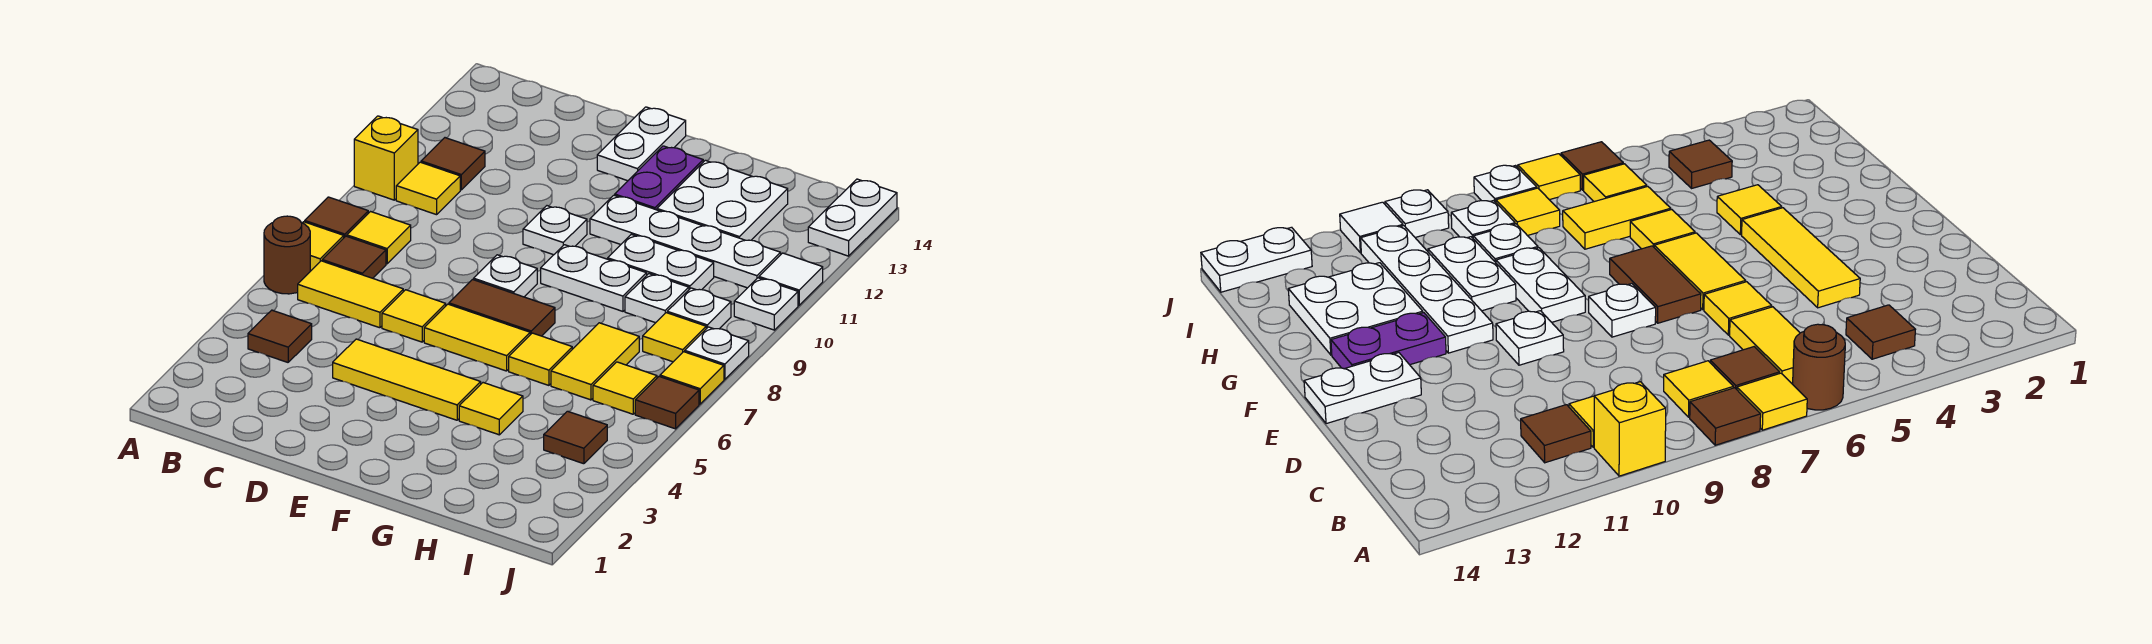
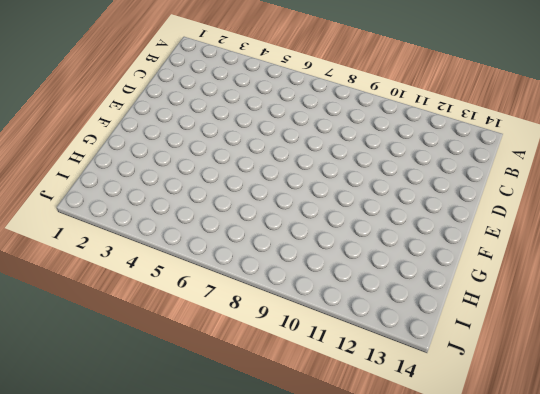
none -> brown 1x1 round brick [264,216,310,294]
none -> yellow 1x1 tile [303,222,344,271]
none -> brown 1x1 tile [305,197,368,237]
none -> yellow 1x1 brick [354,116,418,200]

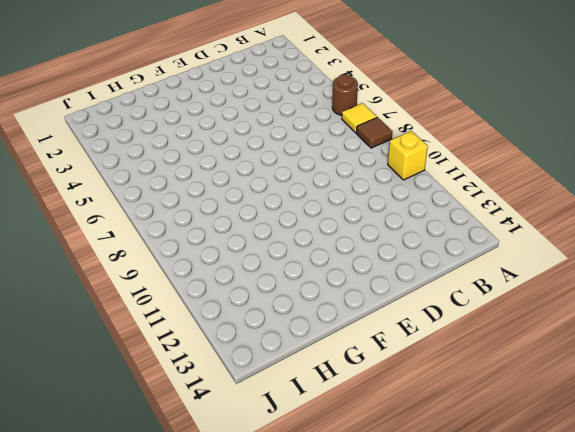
none -> brown 1x1 tile [248,310,312,362]
none -> yellow 1x2 tile [298,261,403,328]
none -> brown 1x1 tile [322,236,386,278]
none -> yellow 1x1 tile [347,212,411,264]

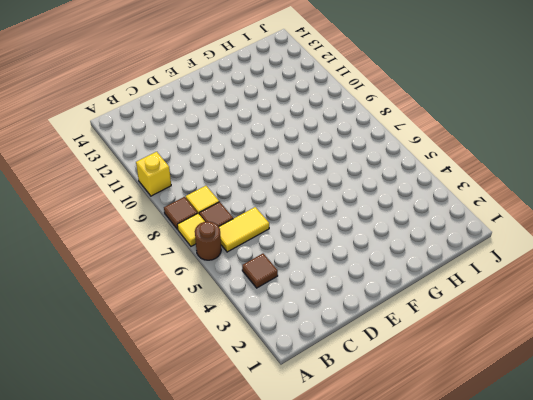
none -> yellow 1x1 tile [396,162,460,215]
none -> brown 1x1 tile [421,138,485,190]
none -> yellow 1x3 tile [333,339,481,420]
none -> yellow 1x1 tile [382,290,446,342]

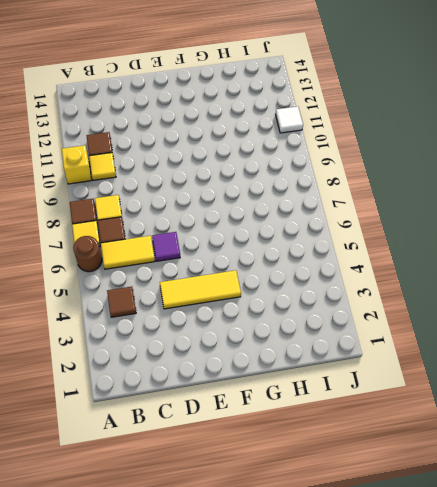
purple 1x1 tile [152,232,180,261] -> yellow 1x1 tile [382,290,446,342]
none -> yellow 1x2 tile [424,304,530,371]
none -> brown 1x2 tile [449,280,555,336]
none -> white 1x1 plate [474,255,537,297]
none -> white 1x1 plate [523,206,587,255]

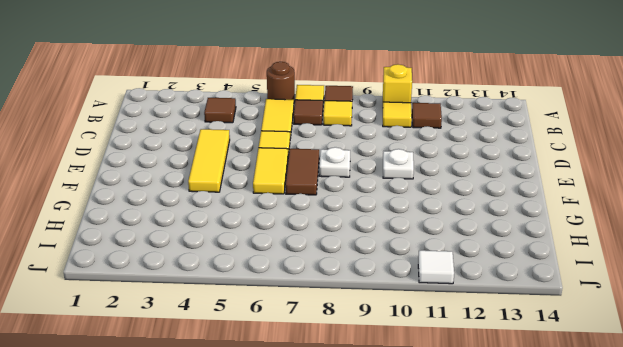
none -> white 1x2 plate [597,107,686,181]
none -> white 1x2 plate [541,245,647,311]
none -> white 1x4 plate [590,195,781,288]
none -> purple 1x2 plate [615,146,703,210]

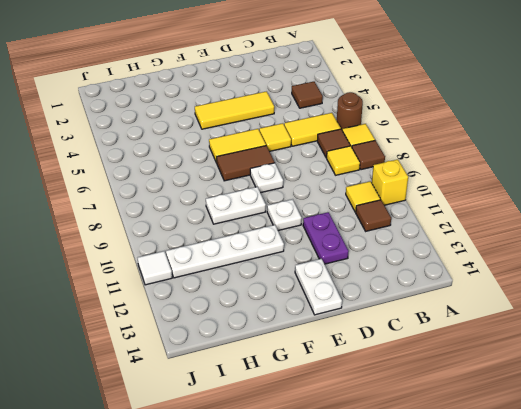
purple 1x2 plate [303,212,349,264] -> purple 1x2 plate moved to [615,146,703,210]
none -> yellow 1x1 tile [459,383,523,435]
none -> yellow 1x1 tile [509,333,572,385]
none -> white 1x2 plate [608,234,714,290]
none -> white 2x2 plate [657,160,788,240]

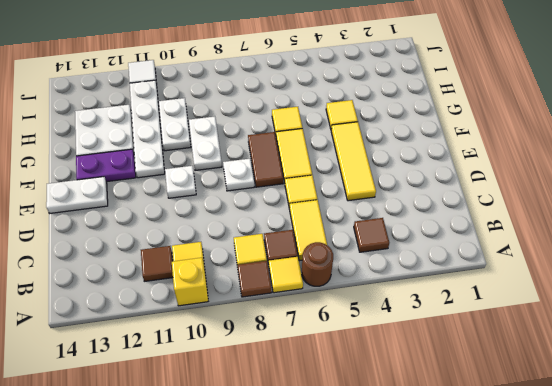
none -> yellow 1x2 tile [551,323,639,400]
none -> white 1x1 plate [625,274,689,323]
none -> brown 1x1 tile [544,411,607,464]
none -> yellow 1x1 tile [593,362,657,414]

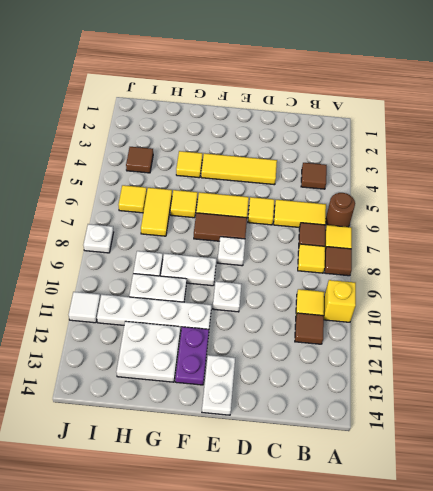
none -> yellow 1x1 tile [643,313,706,362]
none -> white 1x1 plate [667,288,731,329]
none -> brown 1x1 tile [635,376,699,429]
none -> yellow 1x1 tile [660,352,724,404]

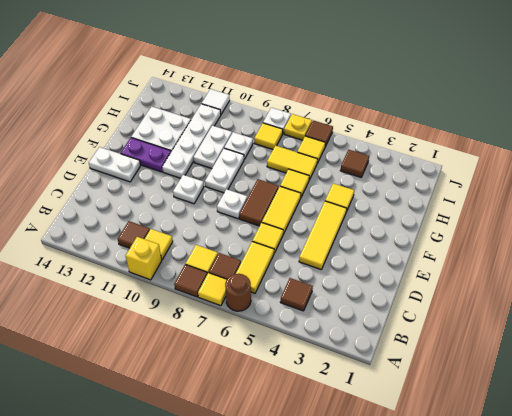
yellow 1x1 plate [284,114,312,140] -> yellow 1x1 tile [660,352,724,404]
none -> white 1x1 plate [667,288,731,329]
none -> white 1x1 plate [734,278,798,330]
none -> white 1x2 plate [808,179,897,256]

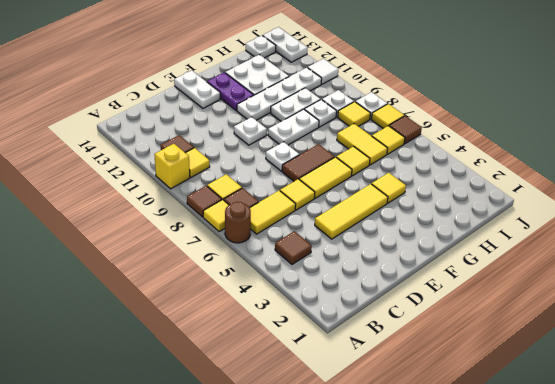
white 1x1 plate [246,36,276,58] -> white 1x1 plate moved to [734,278,798,330]
none -> brown 1x1 tile [544,411,607,464]

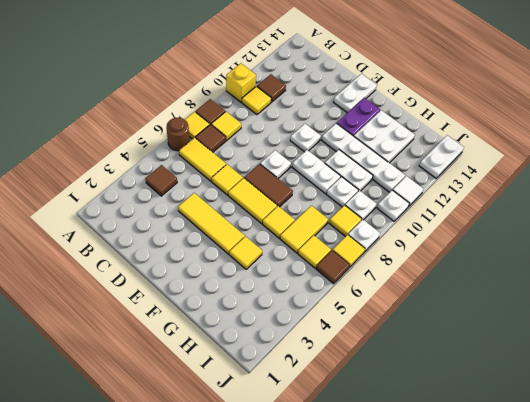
none -> brown 1x1 tile [544,411,607,464]

